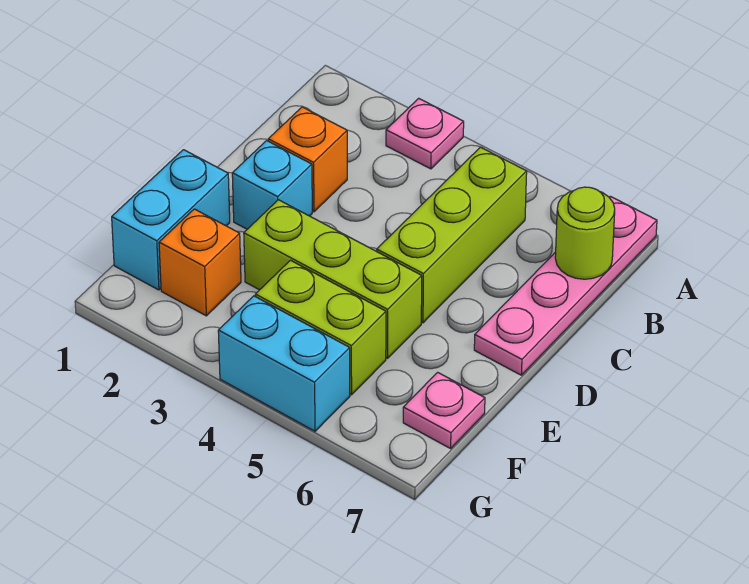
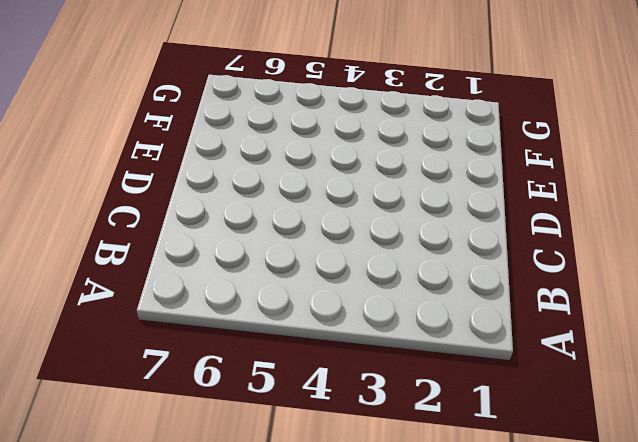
none -> pink 1x1 plate [386,98,464,169]
none -> pink 1x4 plate [474,196,657,375]
none -> lime 1x3 brick [377,147,527,323]

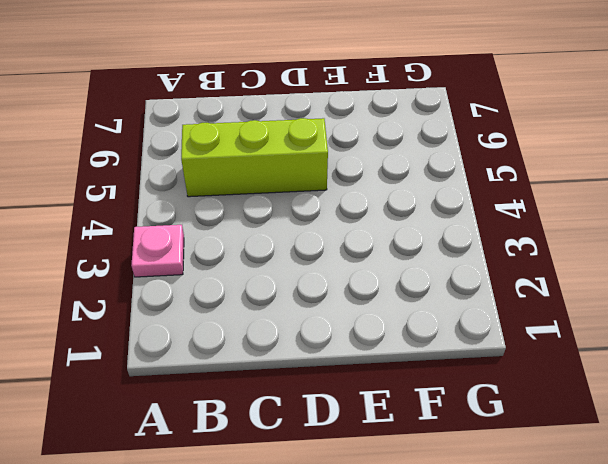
none -> pink 1x4 plate [474,196,657,375]
none -> orange 1x1 brick [268,107,347,212]
none -> cyan 1x1 brick [232,141,312,229]

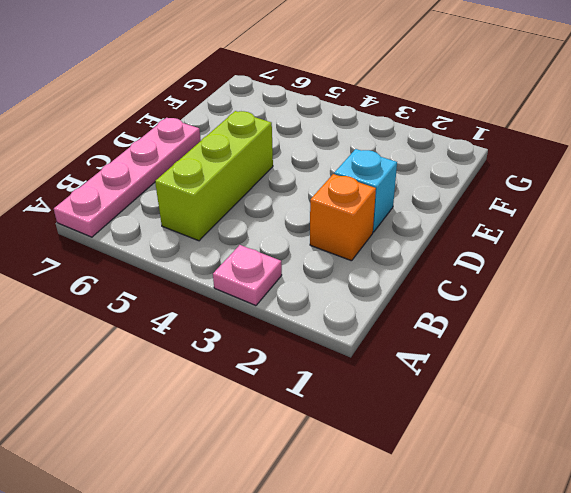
none -> cyan 1x2 brick [112,150,230,290]
none -> lime 1x3 brick [244,200,422,359]
none -> orange 1x1 brick [159,209,241,316]

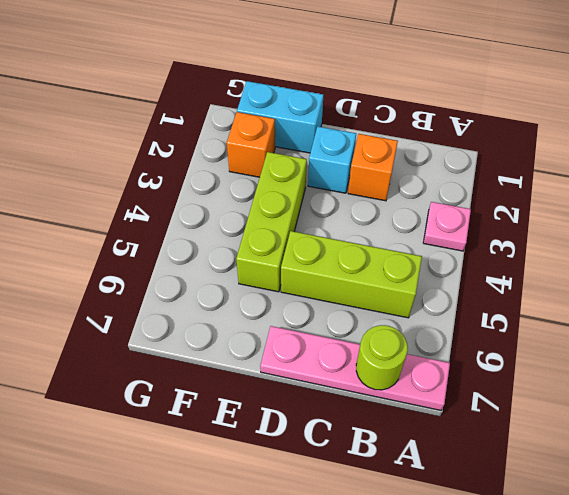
none -> lime 1x2 brick [255,260,386,395]
none -> pink 1x1 plate [403,372,485,448]
none -> cyan 1x2 brick [218,296,350,431]

